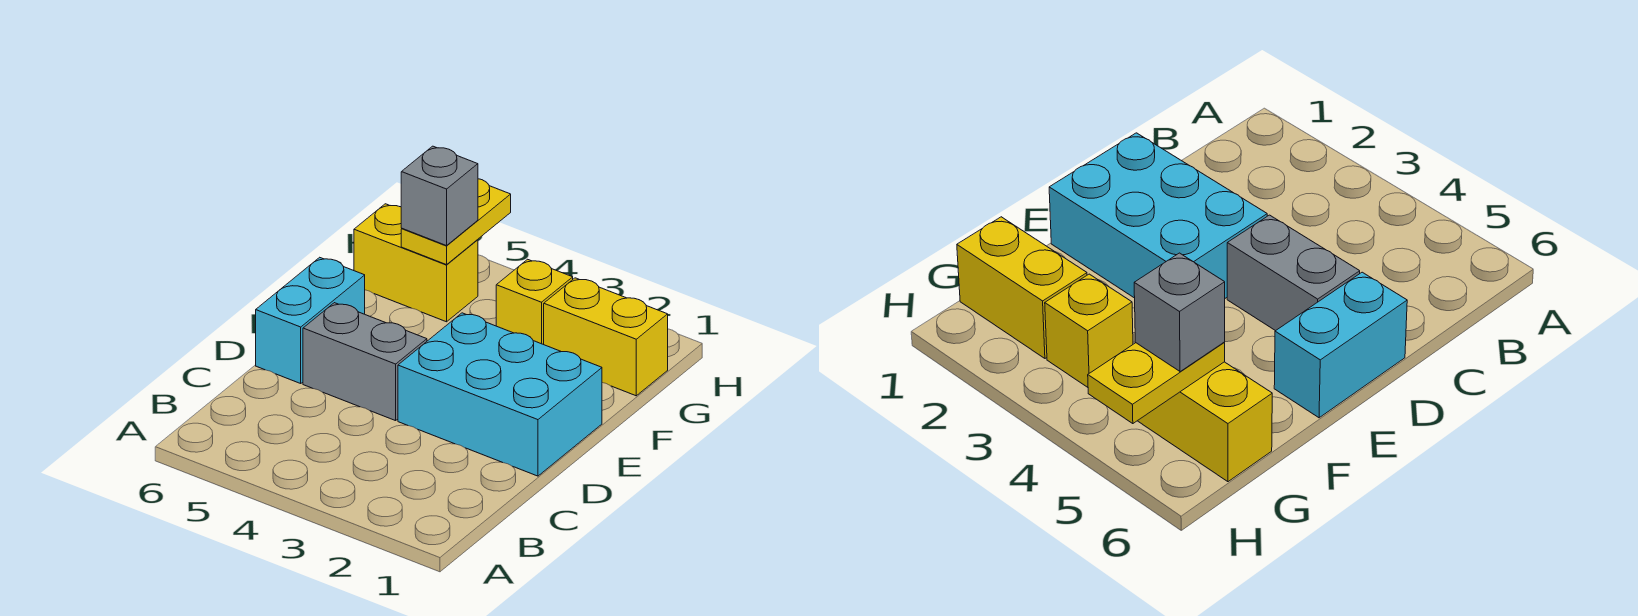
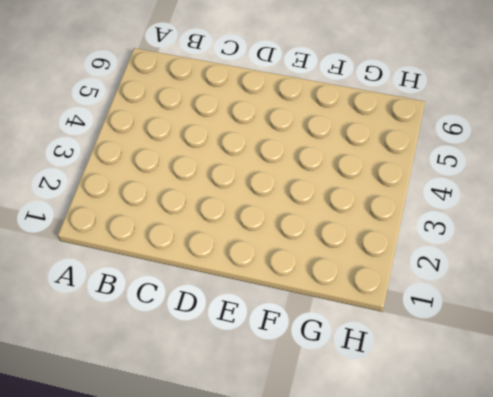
none -> cyan 2x3 brick [398,313,602,476]
none -> grey 1x2 brick [303,303,427,421]

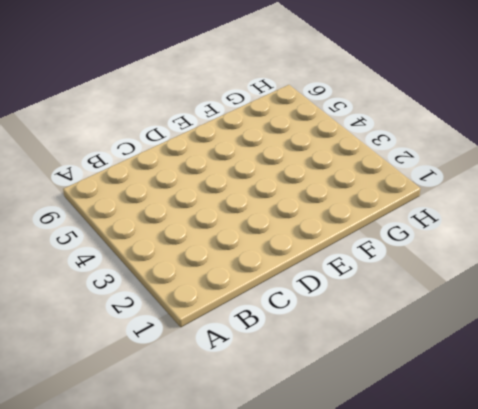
none -> cyan 2x3 brick [398,313,602,476]
none -> grey 1x2 brick [303,303,427,421]

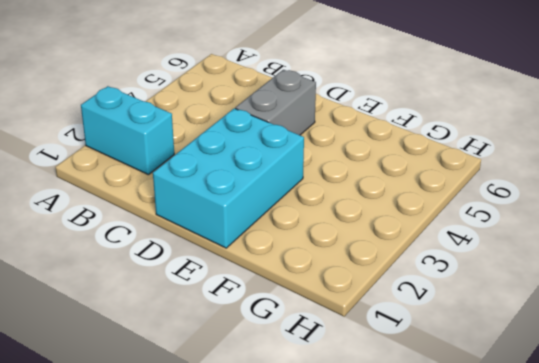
cyan 1x2 brick [81,86,174,175] -> cyan 1x2 brick moved to [256,257,365,383]
none -> yellow 1x2 brick [544,278,668,396]
none -> yellow 1x1 brick [496,259,573,344]

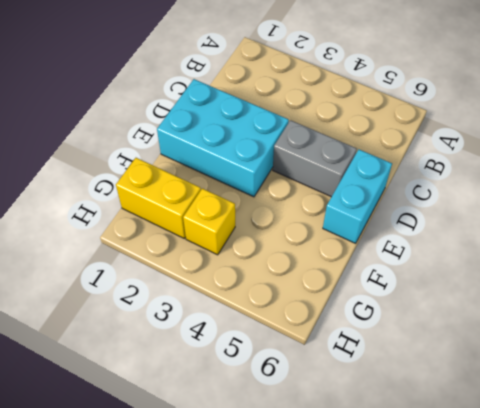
none -> yellow 1x2 brick [354,204,478,322]
none -> yellow 1x2 plate [401,179,511,265]

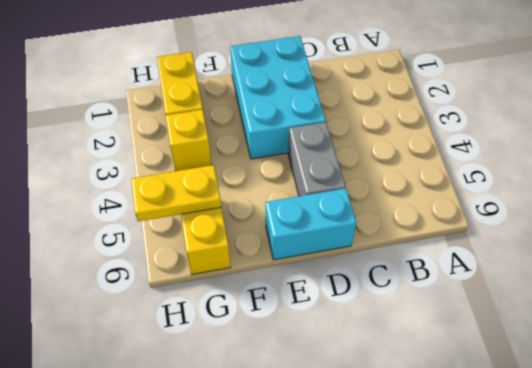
none -> grey 1x1 brick [401,146,478,246]

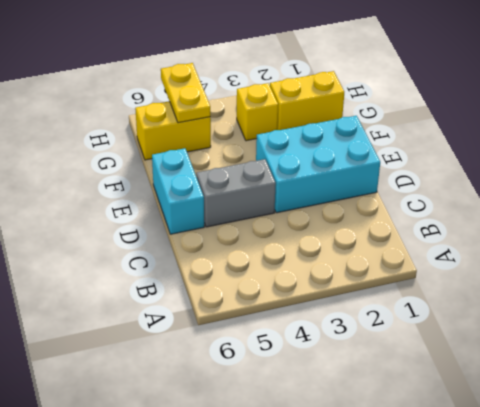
none -> grey 1x1 brick [401,146,478,246]

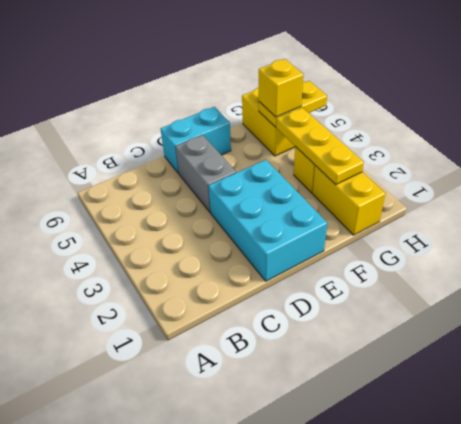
yellow 1x3 plate [276,108,364,185] -> none
yellow 1x1 brick [259,59,303,117] -> grey 1x1 brick [401,146,478,246]

